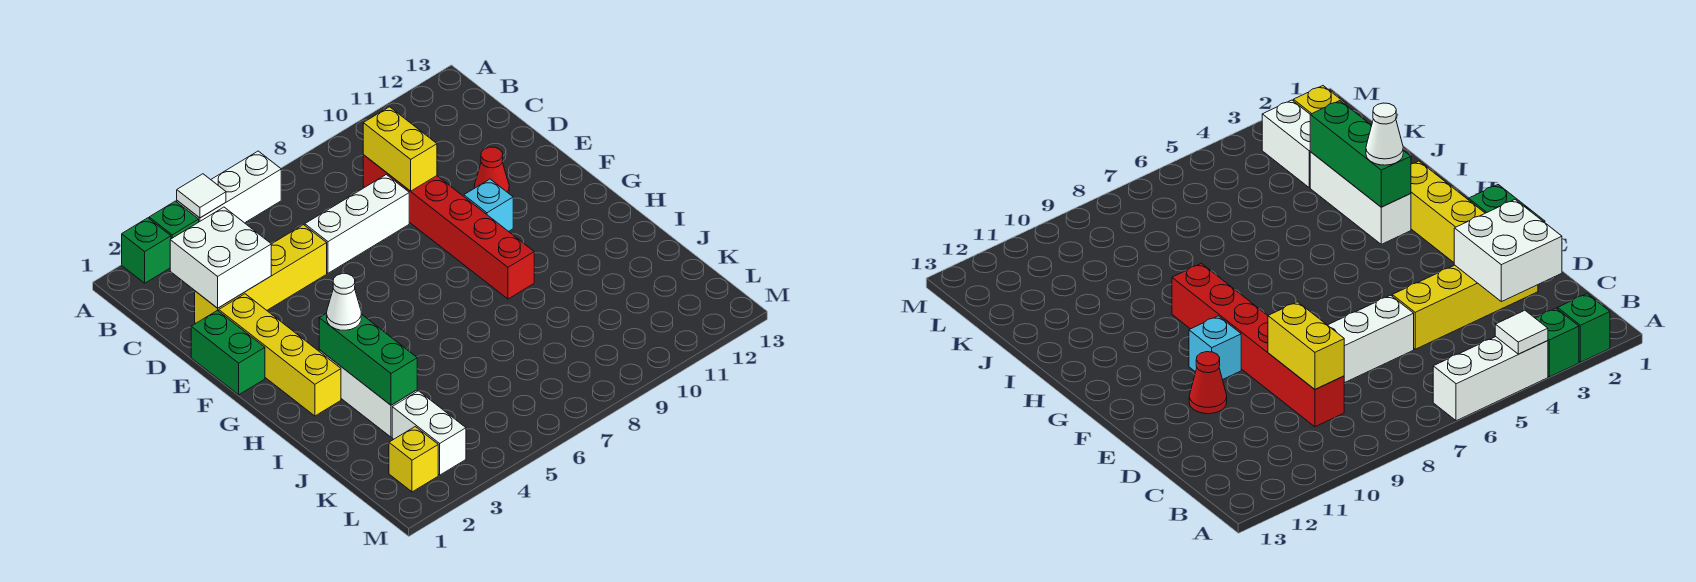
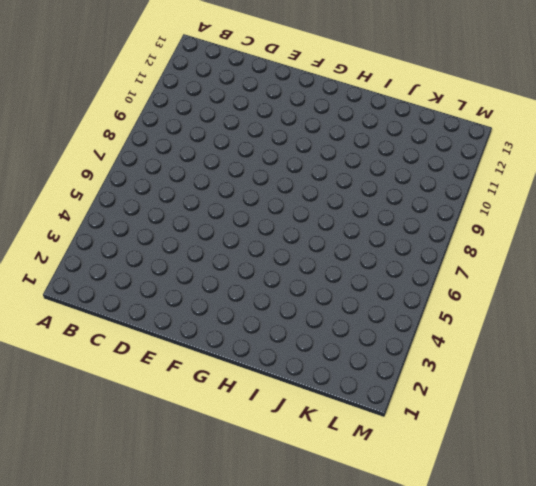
none -> green 1x1 brick [122,218,171,283]
none -> green 1x1 brick [149,201,199,239]
none -> white 1x3 brick [177,151,281,223]

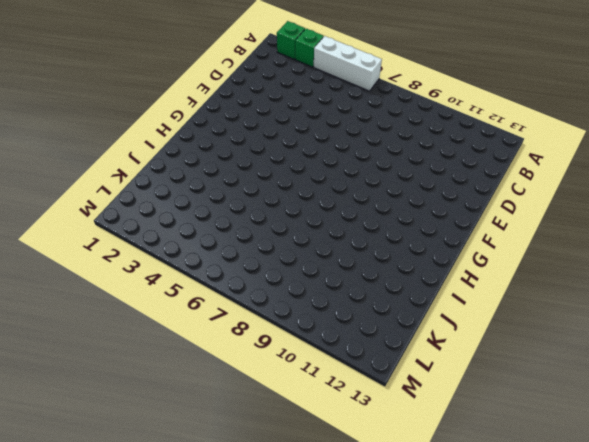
none -> red 1x6 brick [363,155,534,299]
none -> yellow 1x4 brick [195,225,327,323]
none -> white 1x3 brick [305,175,409,273]

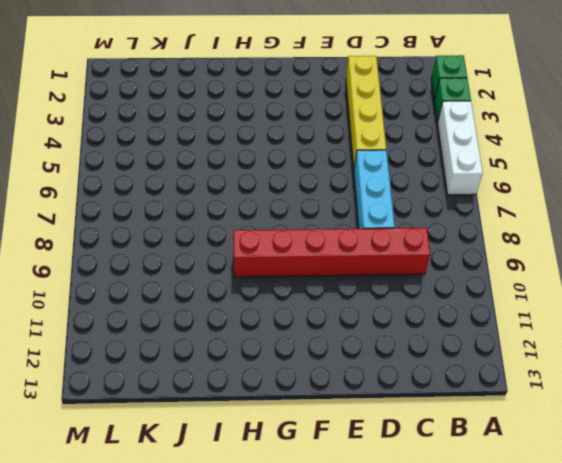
cyan 1x3 brick [354,150,395,229] -> white 1x3 brick [305,175,409,273]
none -> green 1x2 brick [191,310,265,395]
none -> yellow 1x4 brick [219,294,341,416]
none -> red 1x1 cone [474,147,509,193]

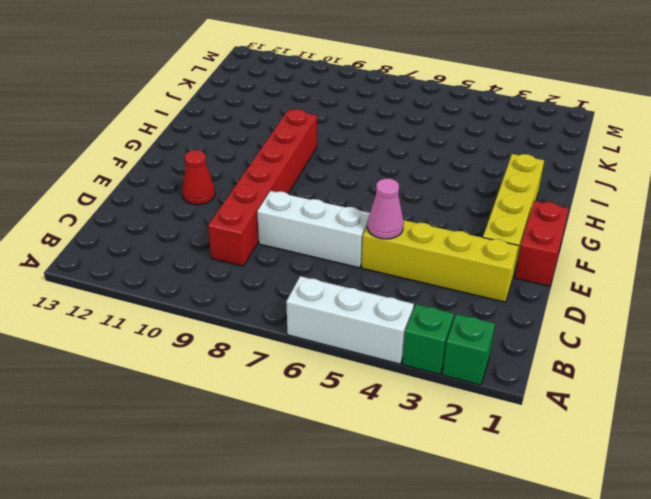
pink 1x1 cone [367,179,404,239] -> none
red 1x2 brick [515,201,569,286] -> green 1x2 brick [191,310,265,395]
none -> cyan 1x1 brick [464,179,513,232]
none -> white 1x3 brick [319,350,417,437]
none -> white 1x2 brick [392,391,466,475]

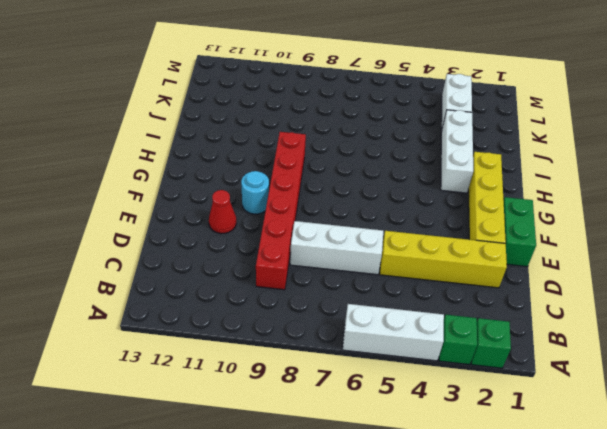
cyan 1x1 round brick [241,171,269,214] -> cyan 1x1 brick [464,179,513,232]
none -> yellow 1x1 brick [389,427,438,492]
none -> white 1x1 tile [177,174,226,218]
none -> white 2x2 brick [170,207,271,308]

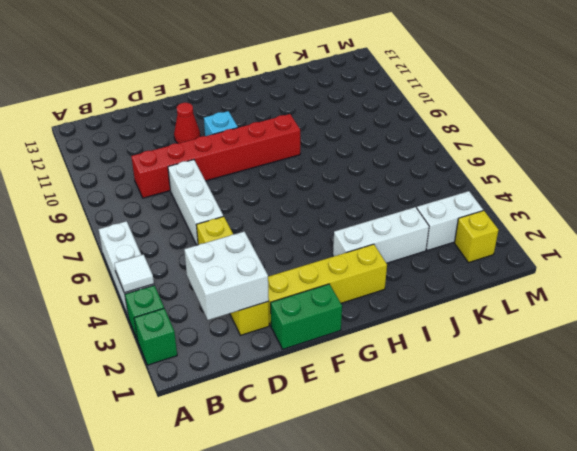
none -> yellow 1x2 brick [363,107,437,191]
none -> green 1x3 brick [319,313,417,405]
none -> white 1x1 cone [327,274,361,330]

